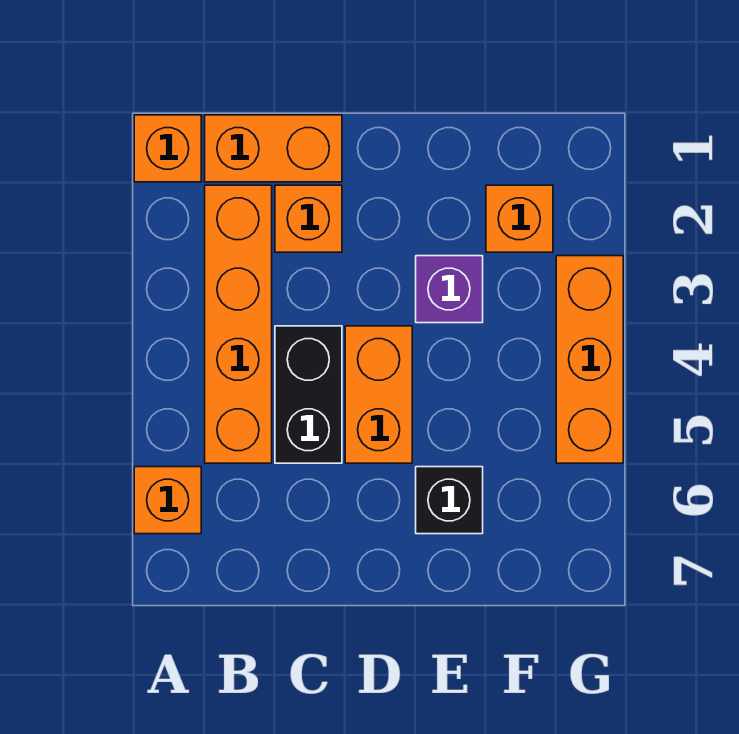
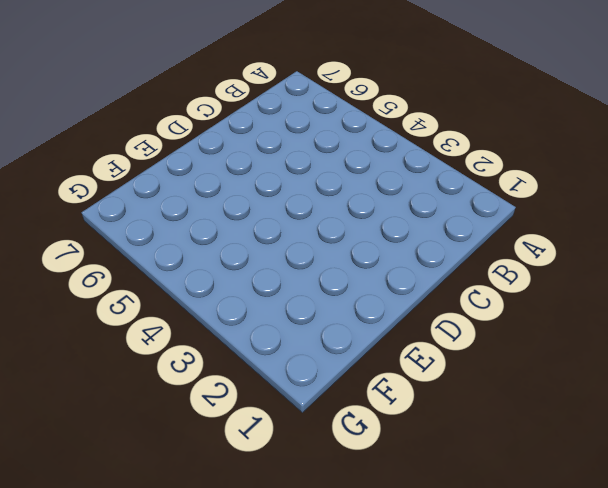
none -> orange 1x1 brick [134,115,201,182]
none -> orange 1x1 brick [134,467,201,534]

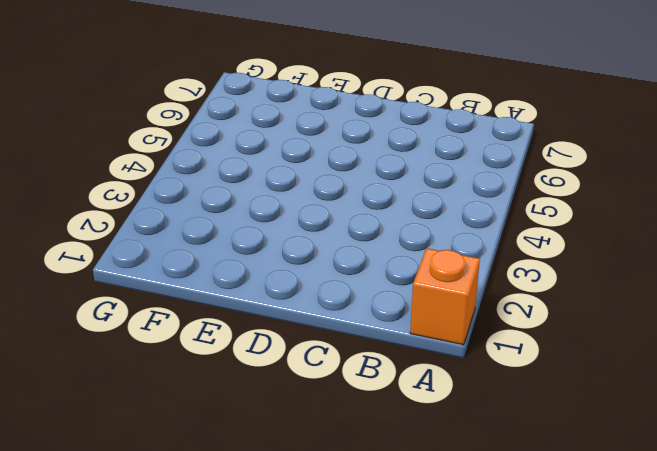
none -> orange 1x1 brick [134,467,201,534]
none -> orange 1x2 brick [205,115,342,182]

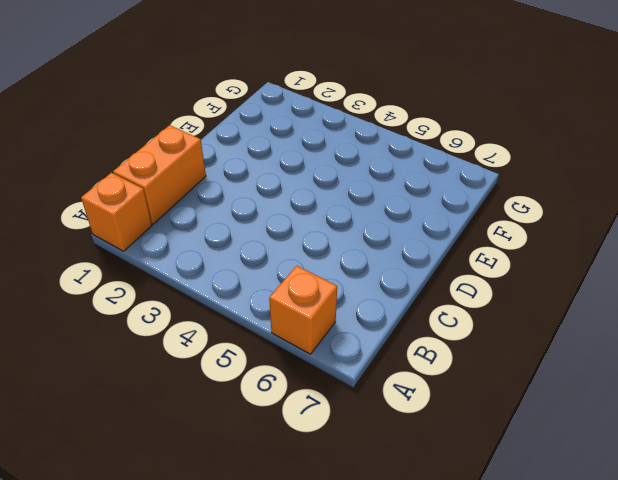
none -> orange 1x4 brick [205,185,272,463]
none -> orange 1x1 brick [275,185,342,252]

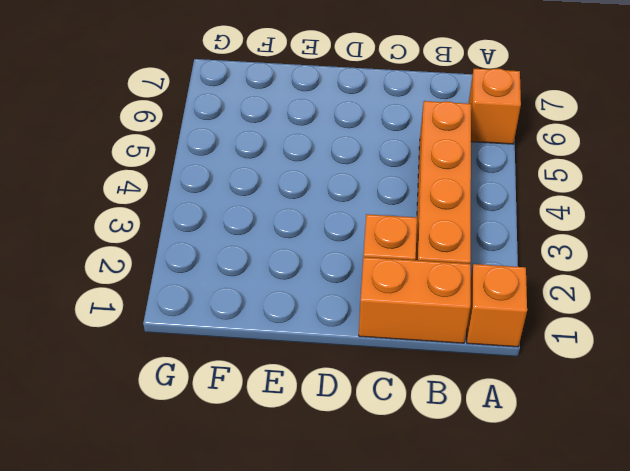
none -> black 1x2 brick [275,326,342,463]
none -> orange 1x2 brick [345,326,412,463]

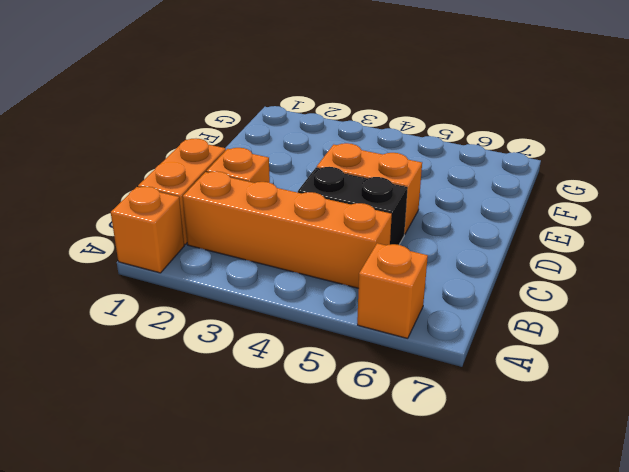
none -> purple 1x1 brick [416,256,483,323]
none -> black 1x1 brick [416,467,483,534]

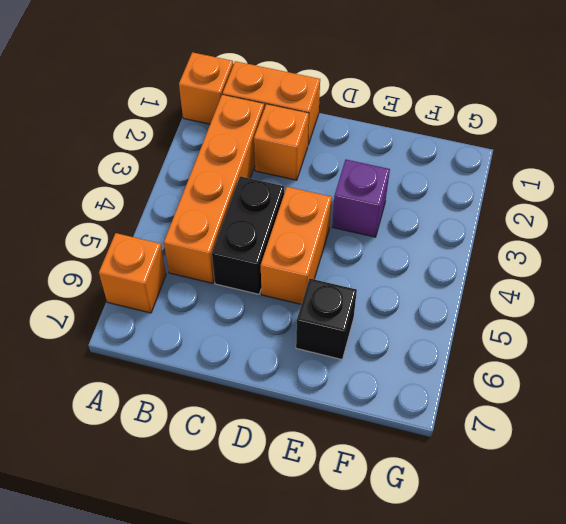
none -> orange 1x1 brick [486,185,553,252]
none -> orange 1x3 brick [556,256,623,463]

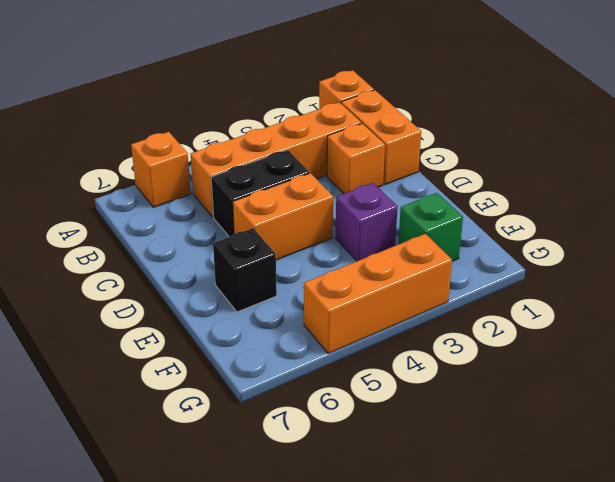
green 1x1 brick [398,193,463,261] -> orange 1x1 brick [486,185,553,252]

